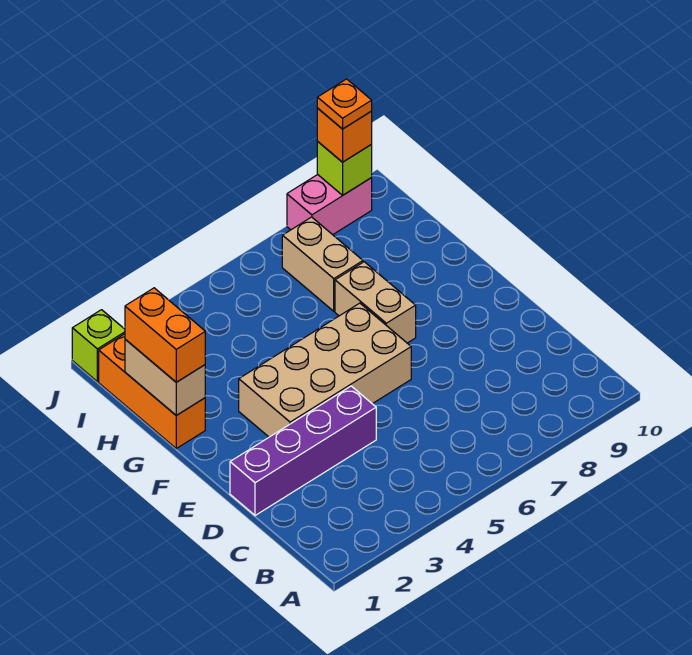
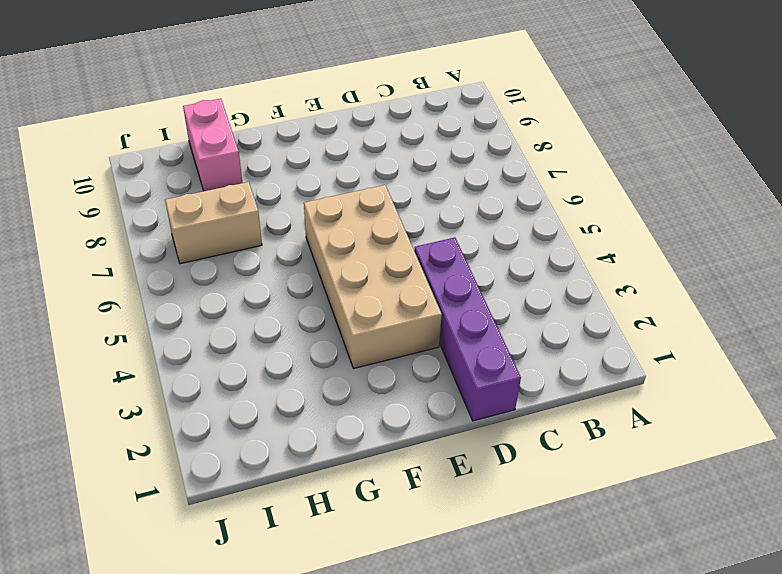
pink 1x2 brick [183,99,242,191] -> pink 1x2 brick moved to [287,175,372,235]
none -> tan 1x2 brick [335,262,416,343]
none -> orange 1x3 brick [99,334,205,448]
none -> lime 1x1 brick [72,310,125,382]

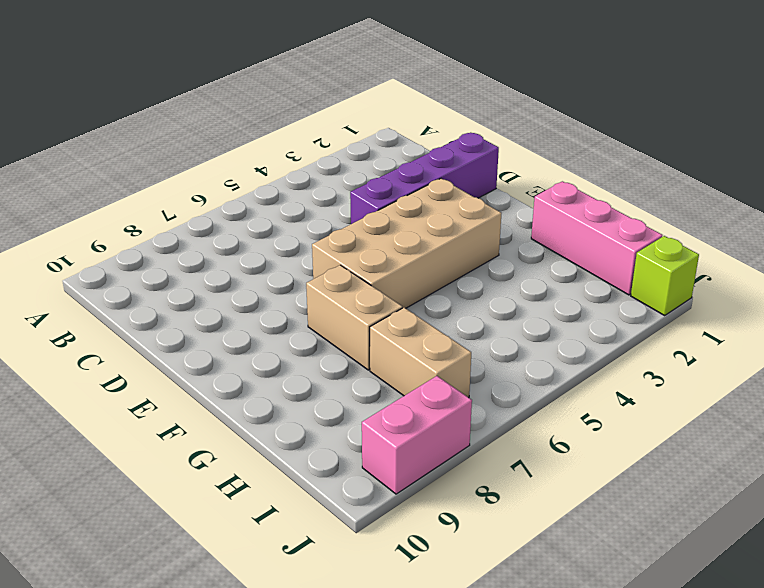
pink 1x3 brick [531,181,662,295] -> orange 1x3 brick [99,334,205,448]
none -> tan 1x2 brick [125,339,205,415]
none -> lime 1x1 brick [317,142,372,195]
none -> orange 1x2 brick [125,288,205,382]

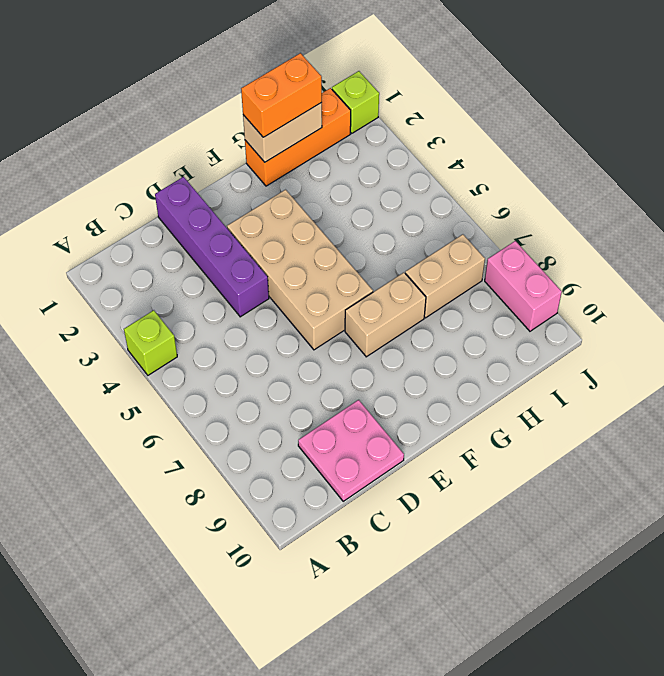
lime 1x1 brick [124,310,177,375] -> lime 1x1 brick moved to [317,142,372,195]
pink 2x2 plate [298,400,404,501] -> none
none -> orange 1x1 brick [317,108,372,162]
none -> orange 1x1 plate [317,79,372,129]

